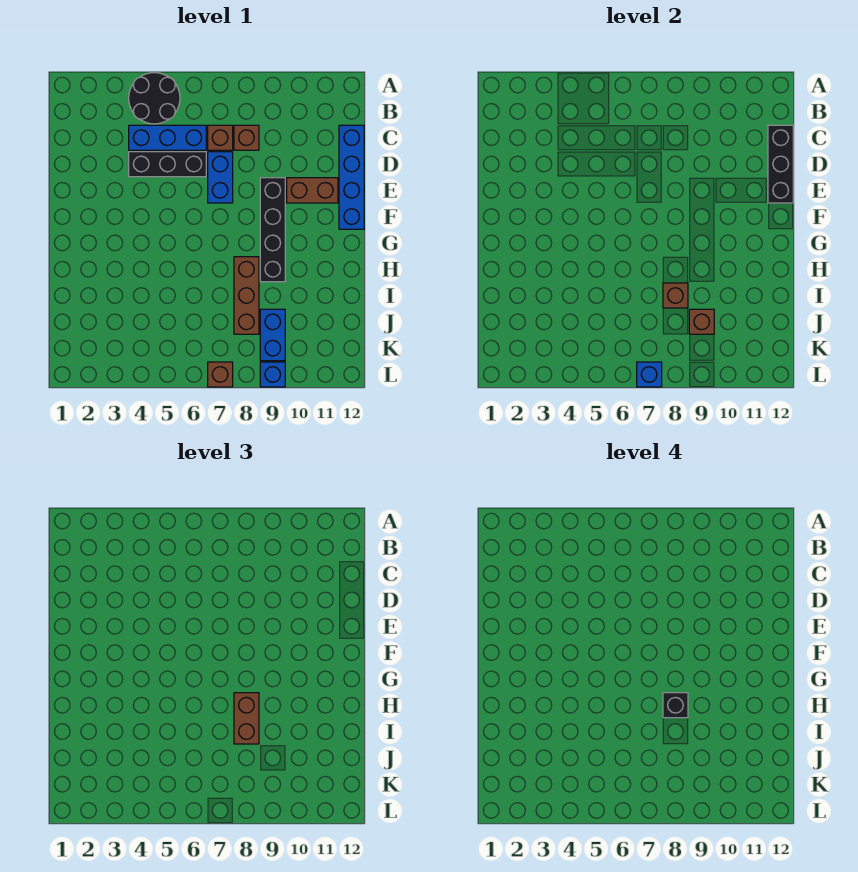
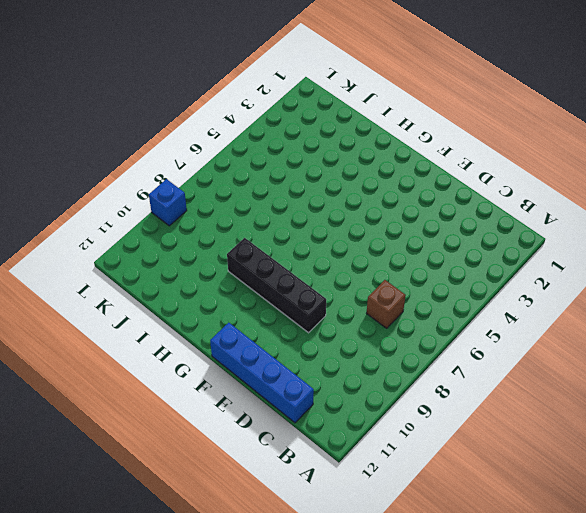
none -> black 2x2 round brick [129,73,180,124]
none -> blue 1x3 brick [129,125,206,150]
none -> brown 1x1 brick [234,125,259,150]

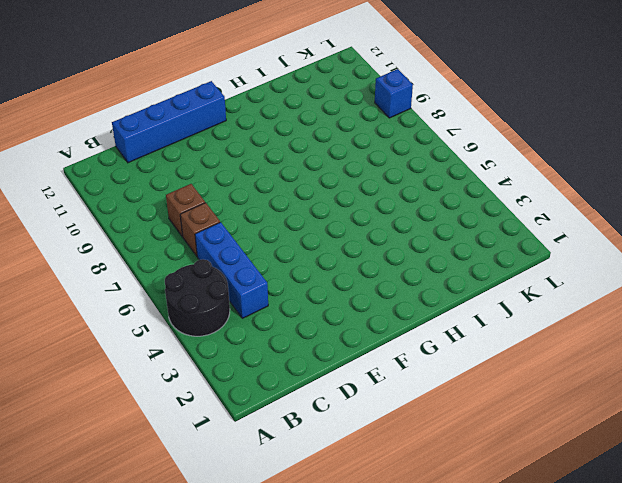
none -> black 1x3 brick [129,152,206,177]
none -> blue 1x2 brick [208,152,233,203]
none -> black 1x4 brick [260,178,285,282]

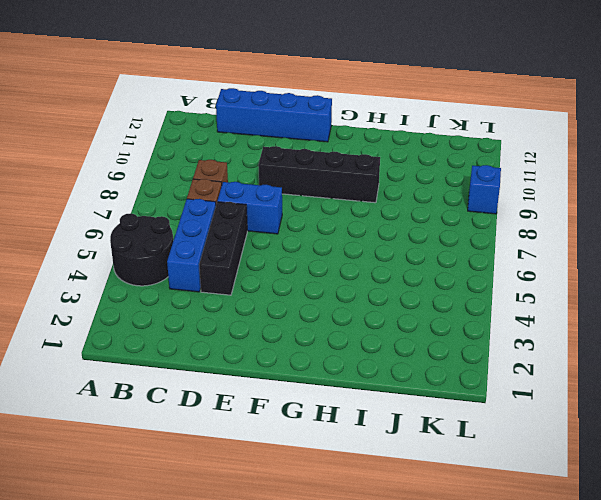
none -> brown 1x2 brick [287,178,338,203]
none -> brown 1x3 brick [234,257,259,334]
none -> blue 1x2 brick [260,309,285,361]

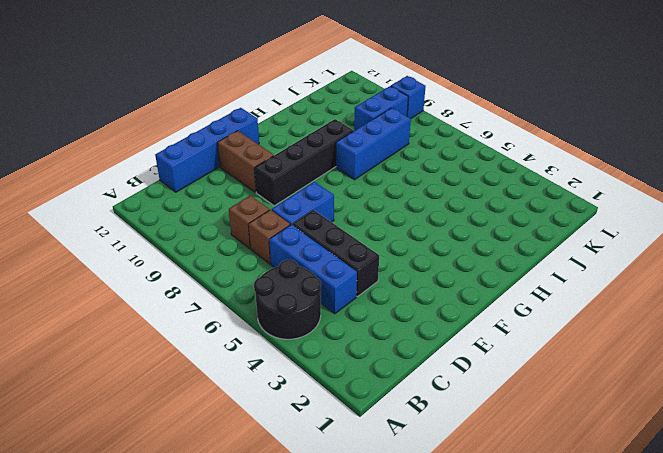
blue 1x3 brick [336,108,411,180] -> brown 1x3 brick [234,257,259,334]
none -> brown 1x1 brick [208,362,233,387]
none -> black 1x3 brick [768,125,793,203]
none -> brown 1x1 brick [663,283,688,308]

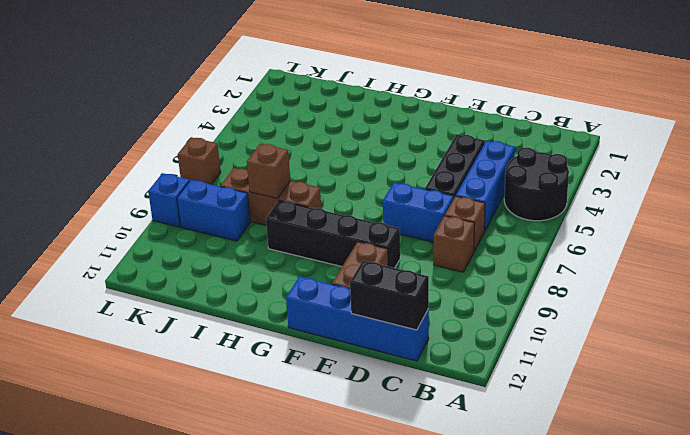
black 1x2 brick [350,261,429,330] -> black 1x3 brick [768,125,793,203]
none -> brown 1x1 brick [689,309,714,334]
none -> blue 1x1 brick [637,362,662,387]
none -> brown 1x2 brick [234,693,259,744]

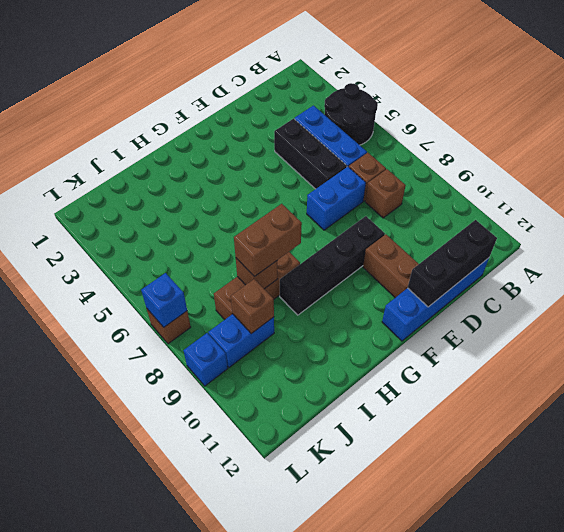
none -> black 1x1 brick [663,693,688,718]

